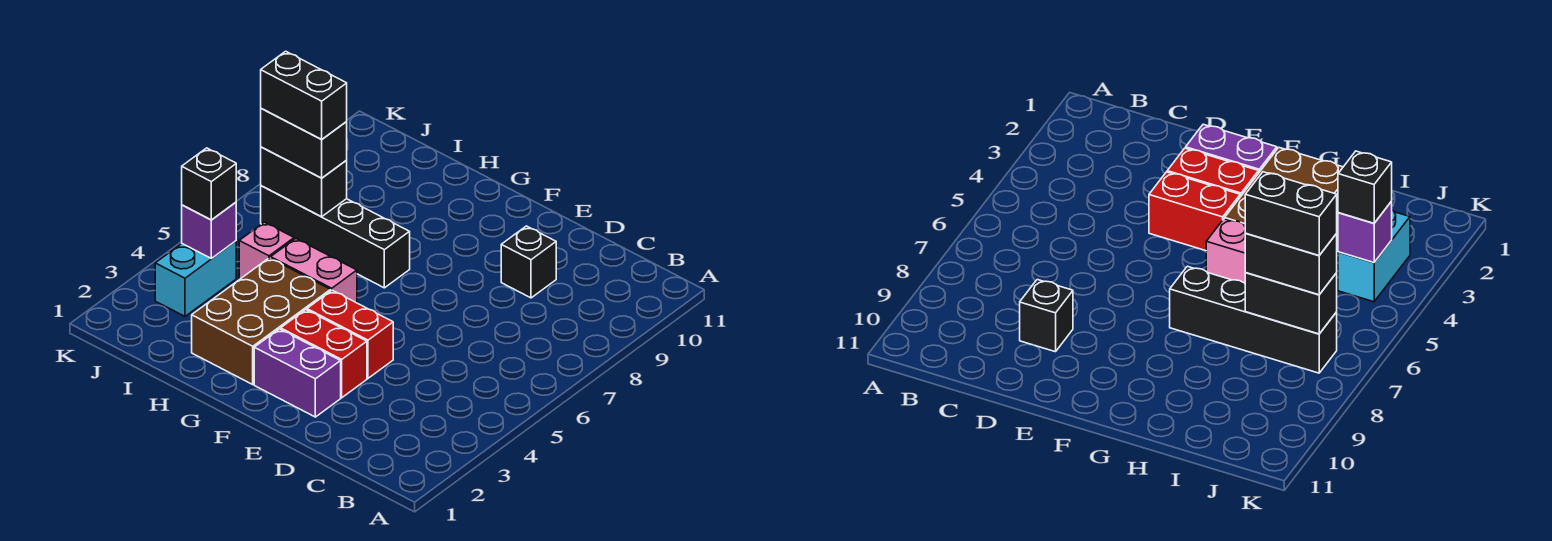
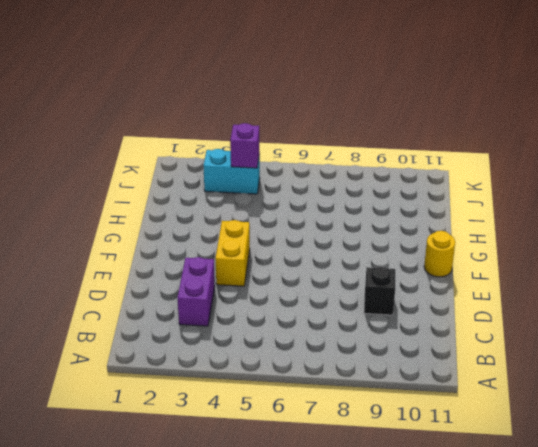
purple 1x2 brick [177,257,215,326] -> purple 1x2 brick moved to [254,329,341,417]
yellow 1x2 brick [215,220,250,286] -> red 1x2 brick [307,290,393,378]
yellow 1x1 round brick [424,231,455,277] -> none
none -> red 1x2 brick [281,310,367,398]
none -> brown 2x3 brick [192,258,331,384]
none -> pink 1x2 brick [271,238,357,303]

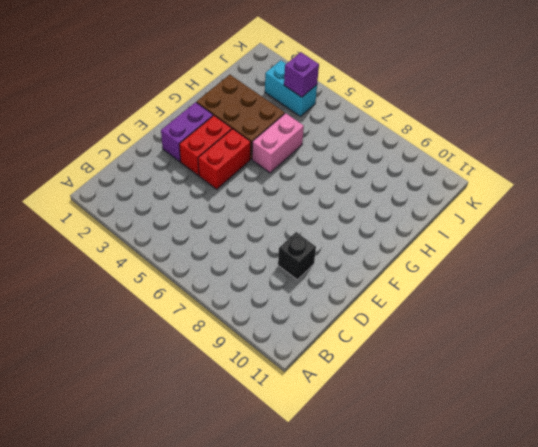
none -> black 1x4 brick [261,186,410,288]
none -> pink 1x1 brick [239,222,294,279]
none -> black 1x2 brick [261,147,347,217]

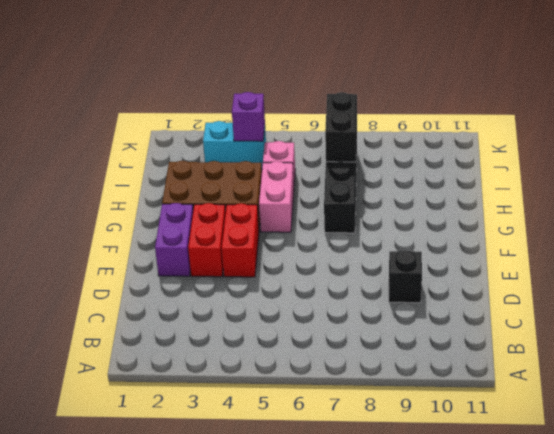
none -> black 1x2 brick [261,109,347,178]
none -> black 1x1 brick [182,148,236,220]
none -> black 1x2 brick [261,51,347,139]

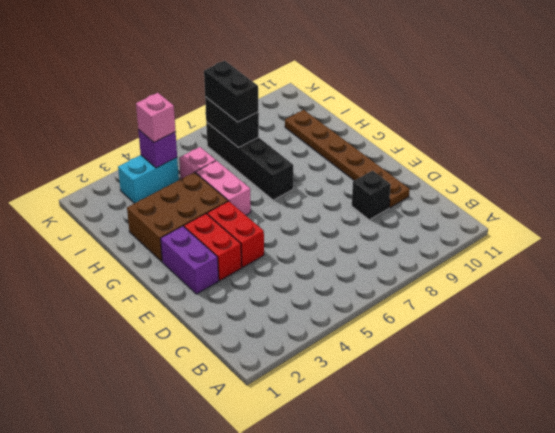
brown 1x6 plate [285,110,410,208] -> none
pink 1x1 brick [136,93,176,142] -> black 1x1 brick [182,148,236,220]
none -> black 1x2 brick [261,51,347,139]

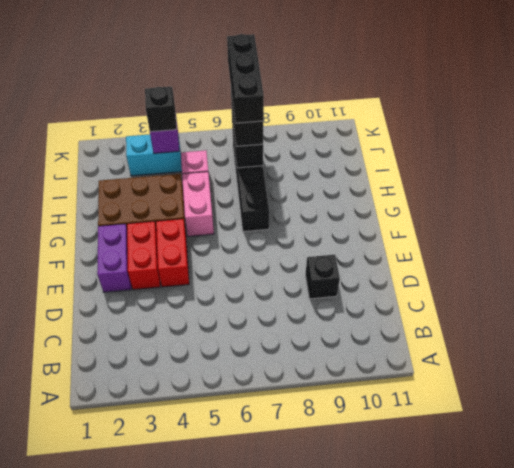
black 1x3 brick [227,34,264,123] -> black 1x2 brick [261,51,347,139]

